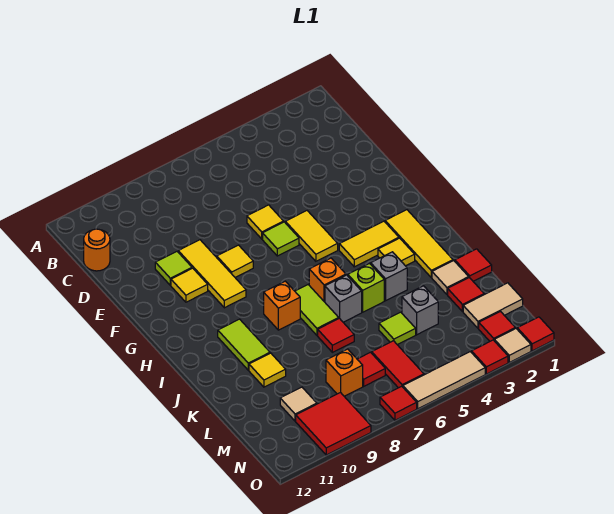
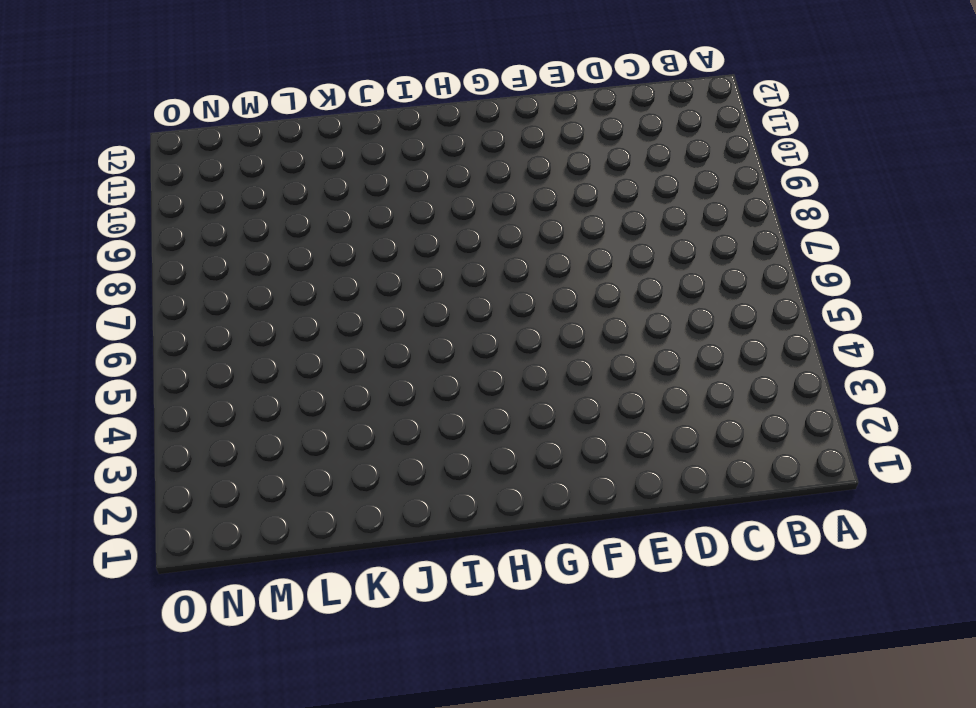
none -> orange 1x1 round brick [84,229,110,271]
none -> yellow 1x1 tile [247,205,284,239]
none -> yellow 1x3 tile [178,240,246,308]
none -> lime 1x1 tile [155,252,192,285]

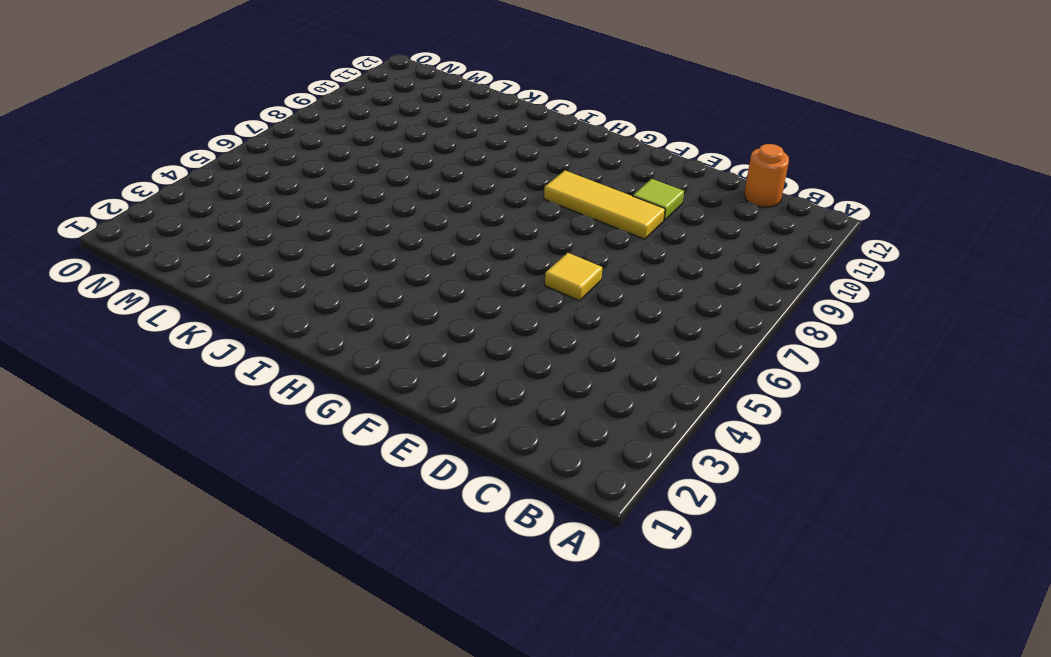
none -> yellow 1x2 tile [285,211,338,261]
none -> lime 1x1 tile [263,222,299,256]
none -> yellow 1x1 tile [217,245,253,277]
none -> yellow 1x1 tile [171,268,208,302]

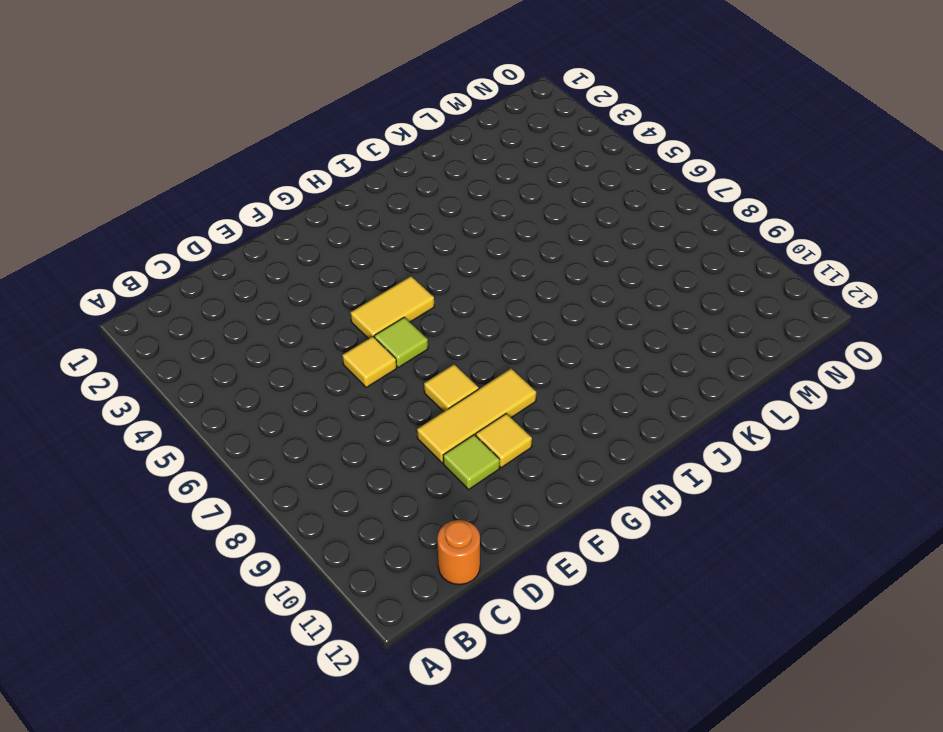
none -> yellow 1x3 tile [385,210,453,278]
none -> yellow 1x2 tile [339,221,399,267]
none -> yellow 1x1 tile [378,238,415,266]
none -> orange 1x1 brick [309,258,346,302]

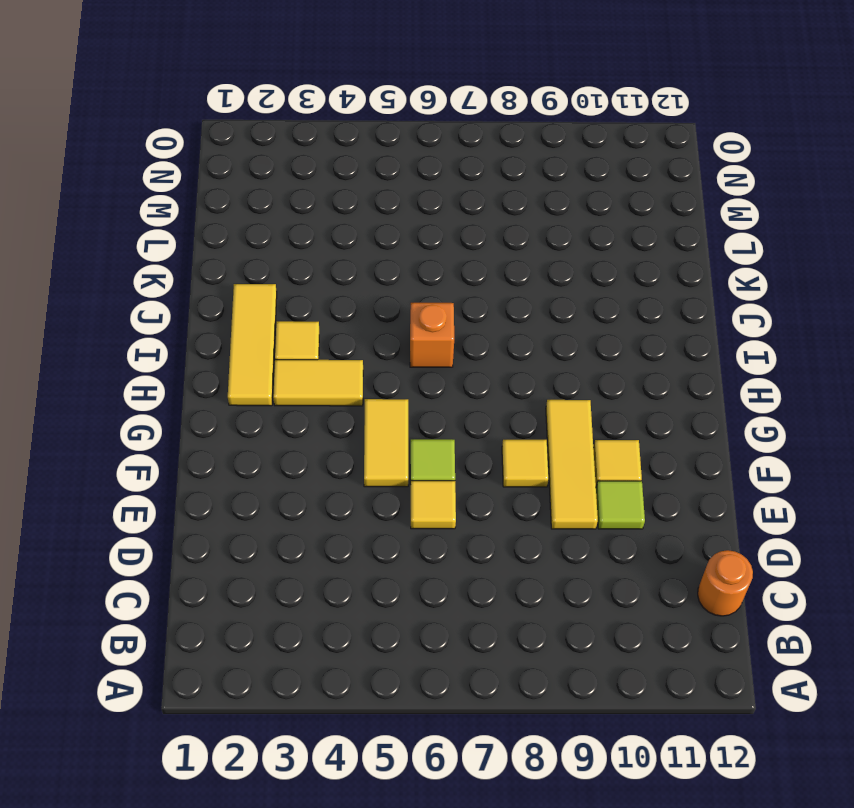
none -> lime 1x2 tile [295,285,339,335]
none -> orange 1x1 brick [264,281,300,330]
none -> lime 1x2 tile [218,319,270,370]
none -> grey 1x1 brick [371,252,407,301]

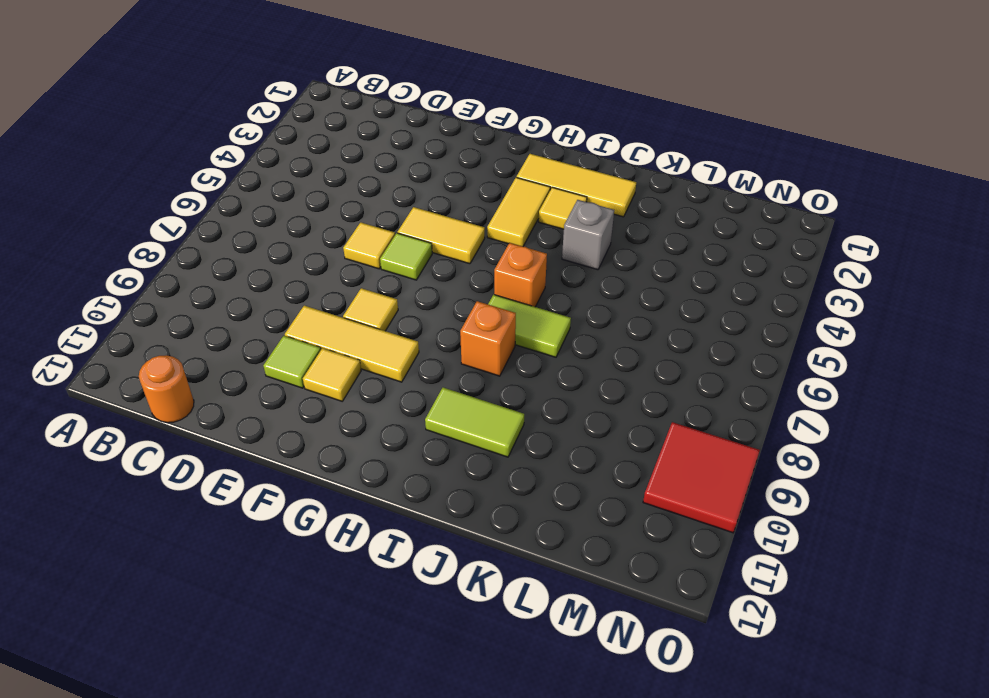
none -> lime 1x1 brick [348,264,384,312]
none -> grey 1x1 brick [325,275,362,322]
none -> red 1x1 tile [455,249,492,281]
none -> tan 1x1 tile [432,261,469,294]

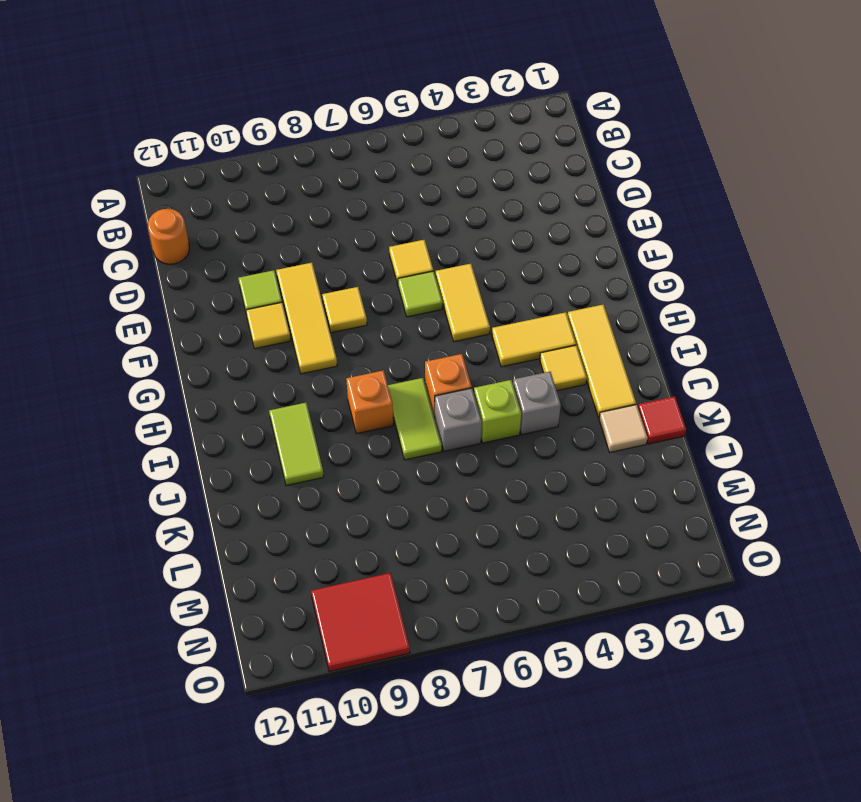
none -> red 1x1 tile [318,318,354,352]
none -> yellow 1x1 tile [249,353,286,387]
none -> red 1x1 tile [448,278,484,312]
none -> grey 1x1 brick [402,286,438,335]

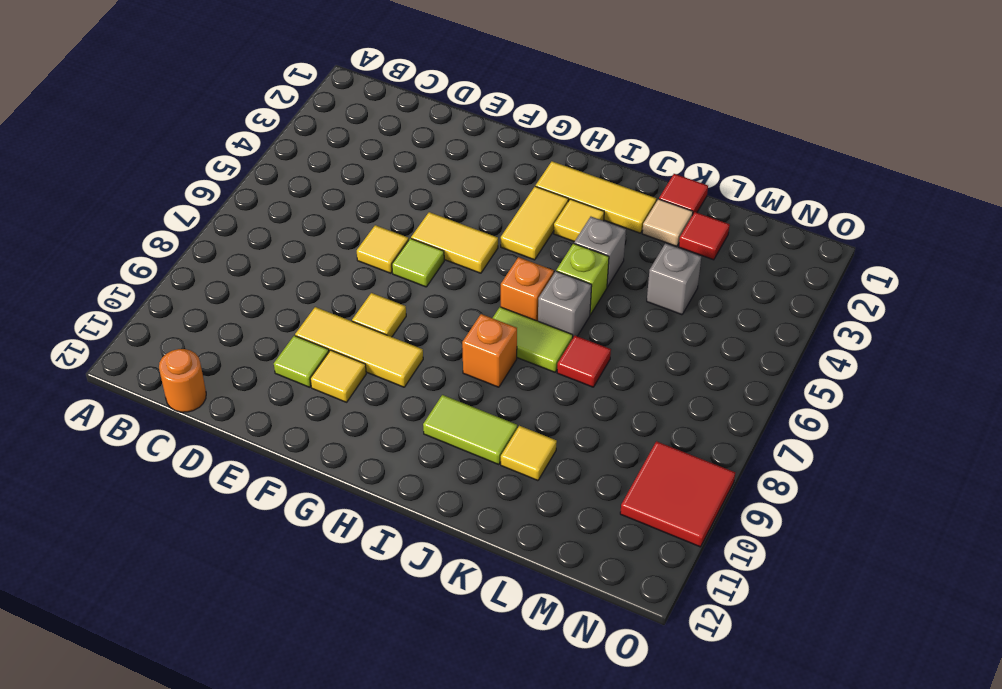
none -> lime 1x1 tile [379,312,416,345]
none -> tan 1x2 tile [463,283,523,329]
none -> red 1x2 tile [372,341,424,388]
none -> red 1x1 tile [357,352,385,386]

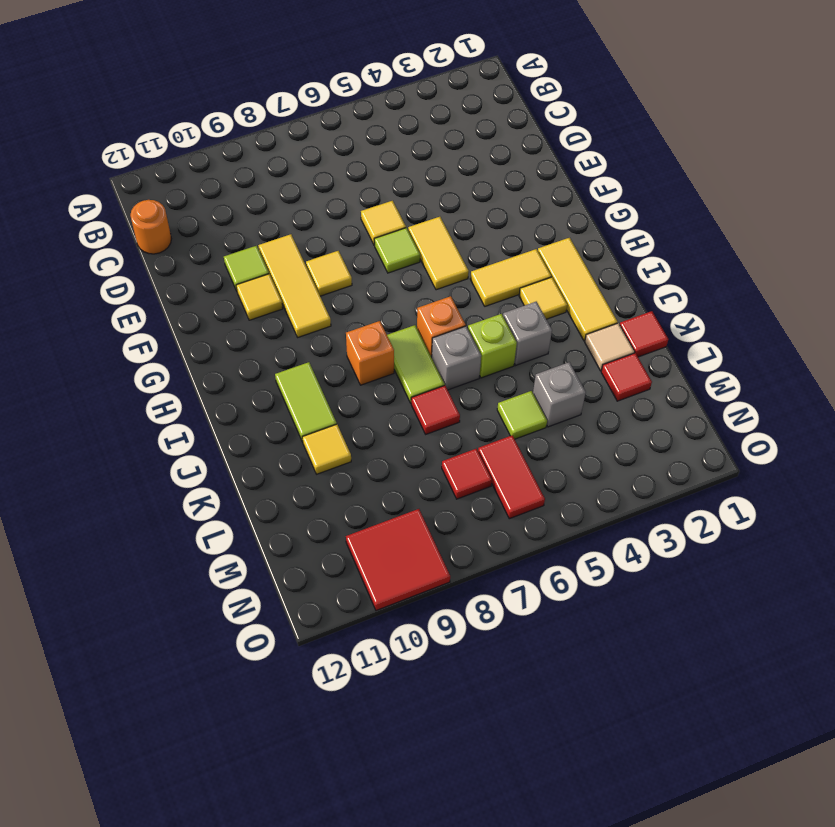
none -> tan 1x2 tile [463,283,523,329]
none -> orange 1x1 brick [326,349,363,396]
none -> tan 1x1 tile [280,387,317,421]
none -> red 1x1 tile [479,312,515,341]

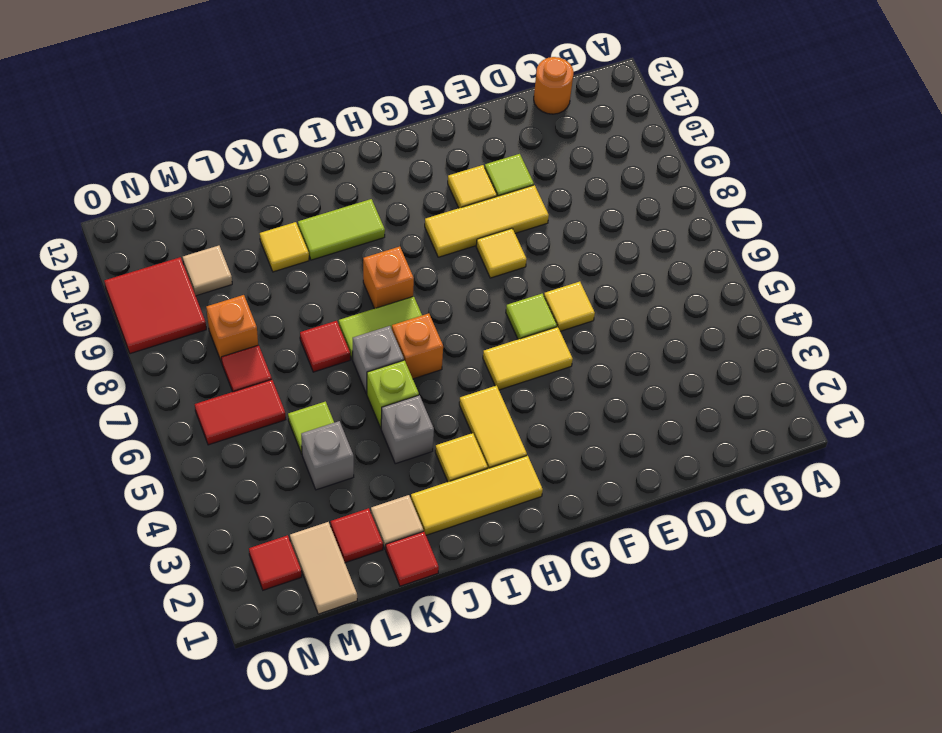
none -> red 1x1 tile [517,317,554,351]
none -> tan 1x1 tile [494,328,531,362]
none -> red 1x1 tile [472,340,508,374]
none -> tan 1x3 tile [403,352,485,409]

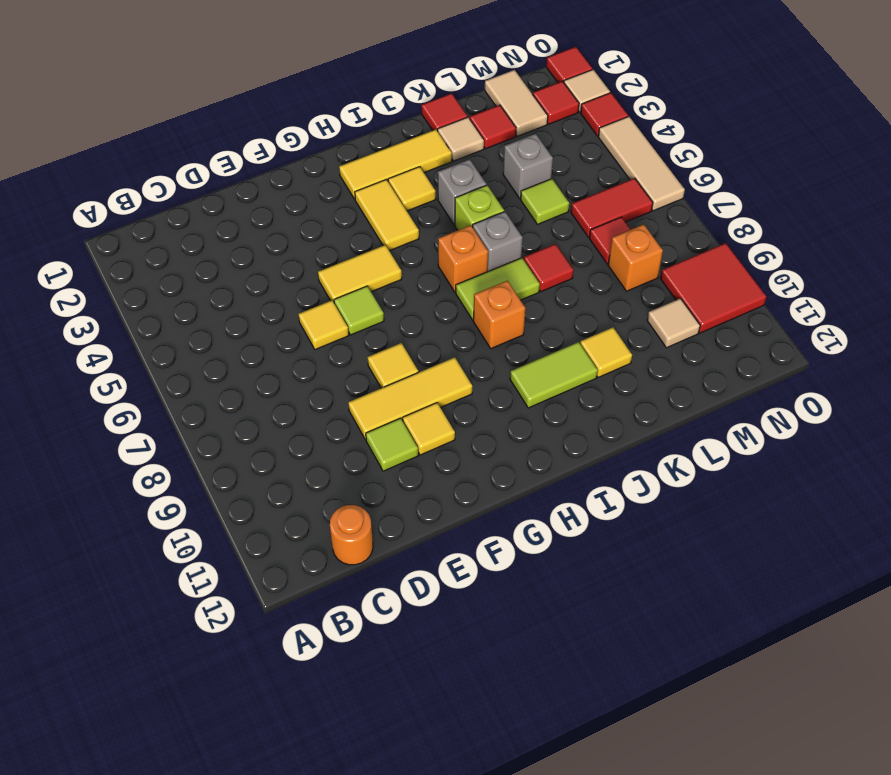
none -> red 1x1 tile [380,386,417,420]

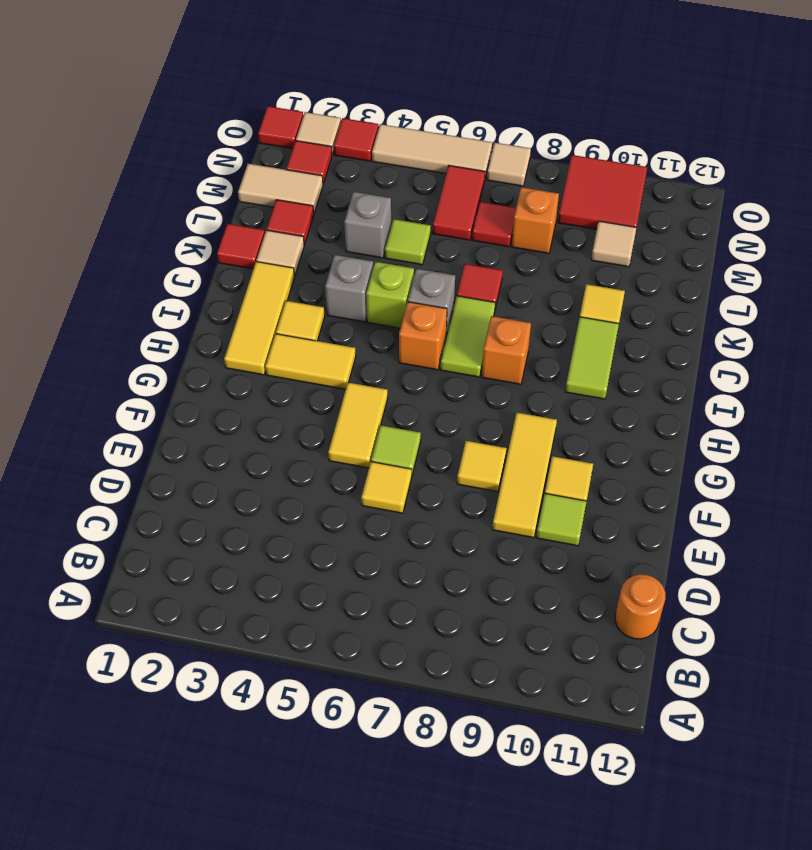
tan 1x1 tile [487,143,531,186] -> red 1x1 tile [380,386,417,420]

